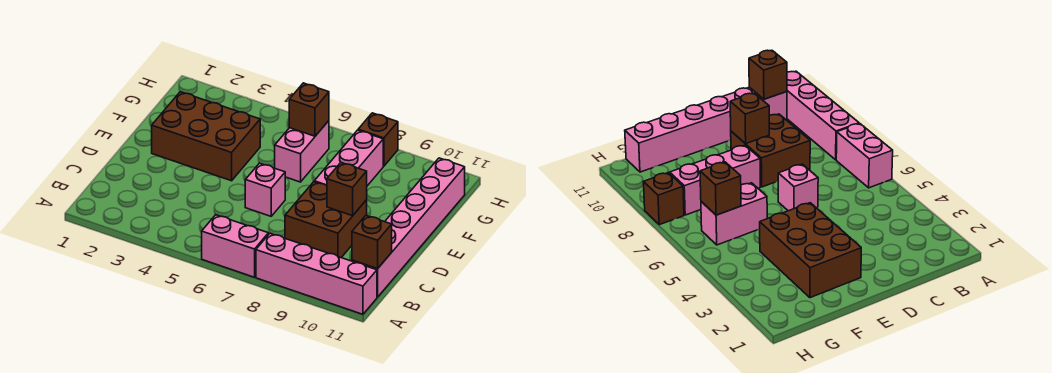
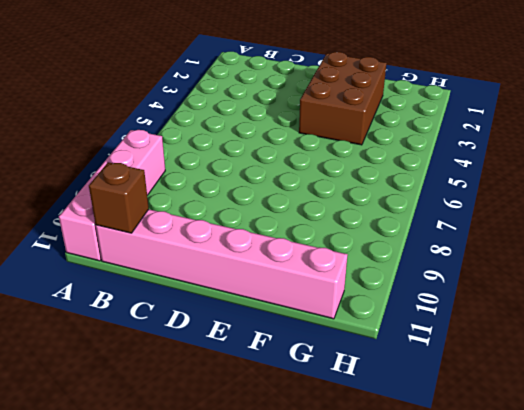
none -> pink 1x2 brick [202,215,268,277]
none -> brown 2x2 brick [285,182,367,258]
none -> pink 1x1 brick [245,163,285,216]

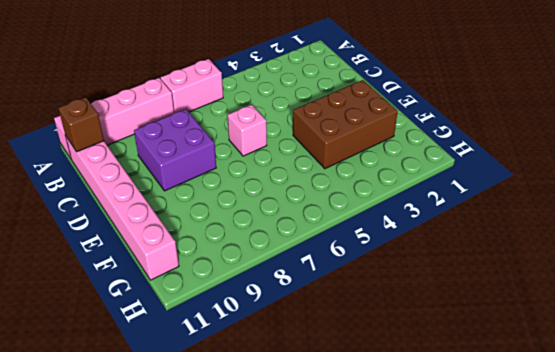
purple 2x2 brick [134,109,216,191] -> brown 2x2 brick [285,182,367,258]
none -> pink 1x3 brick [314,130,383,186]
none -> pink 1x2 brick [275,121,329,182]
none -> brown 1x1 brick [358,113,398,166]

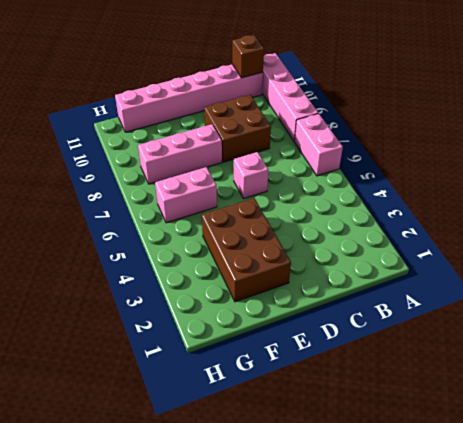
none -> brown 1x1 brick [358,113,398,166]
none -> brown 1x1 brick [327,163,367,216]
none -> brown 1x1 brick [289,83,329,136]

